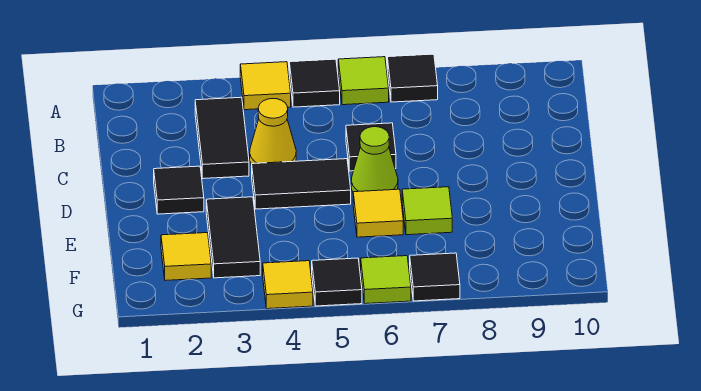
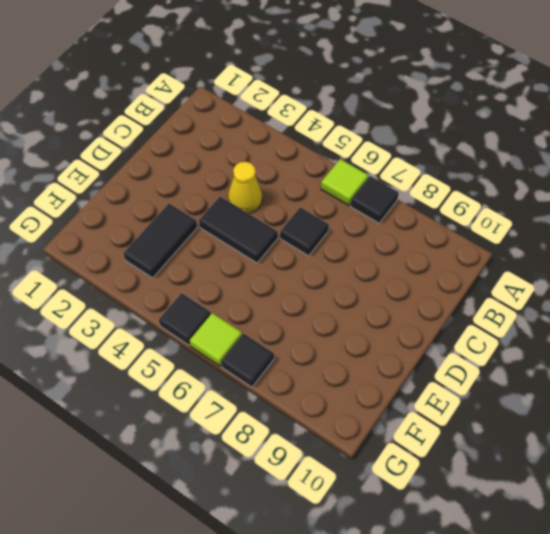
none -> yellow 1x1 tile [240,62,291,110]
none -> black 1x1 tile [289,59,340,107]
none -> black 1x2 tile [195,97,249,179]

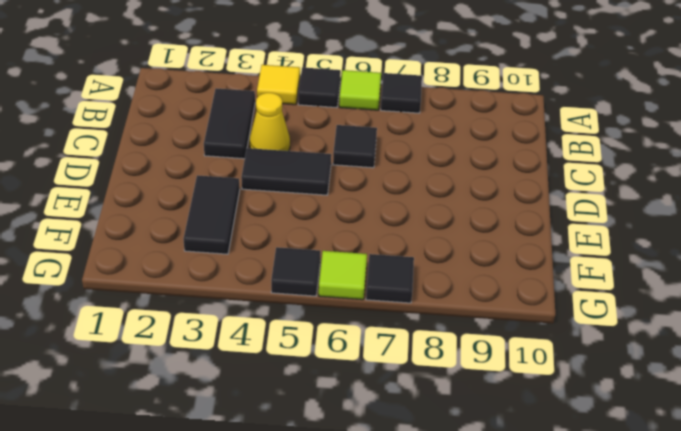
none -> black 1x1 tile [154,166,204,214]
none -> lime 1x1 cone [351,127,398,192]
none -> yellow 1x1 tile [353,189,403,237]

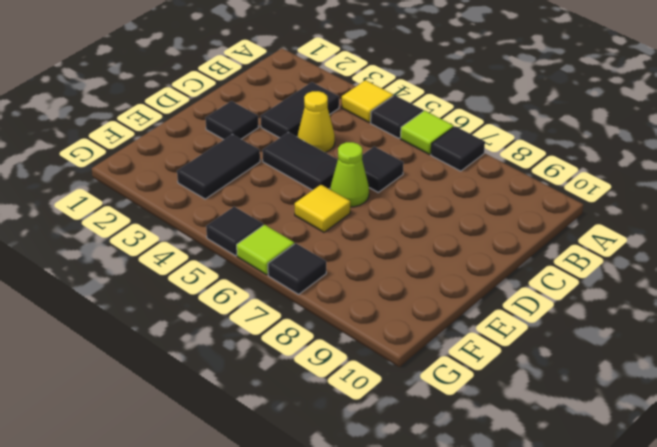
none -> lime 1x1 tile [402,187,452,235]
none -> yellow 1x1 tile [161,233,211,280]
none -> yellow 1x1 tile [263,261,313,309]

